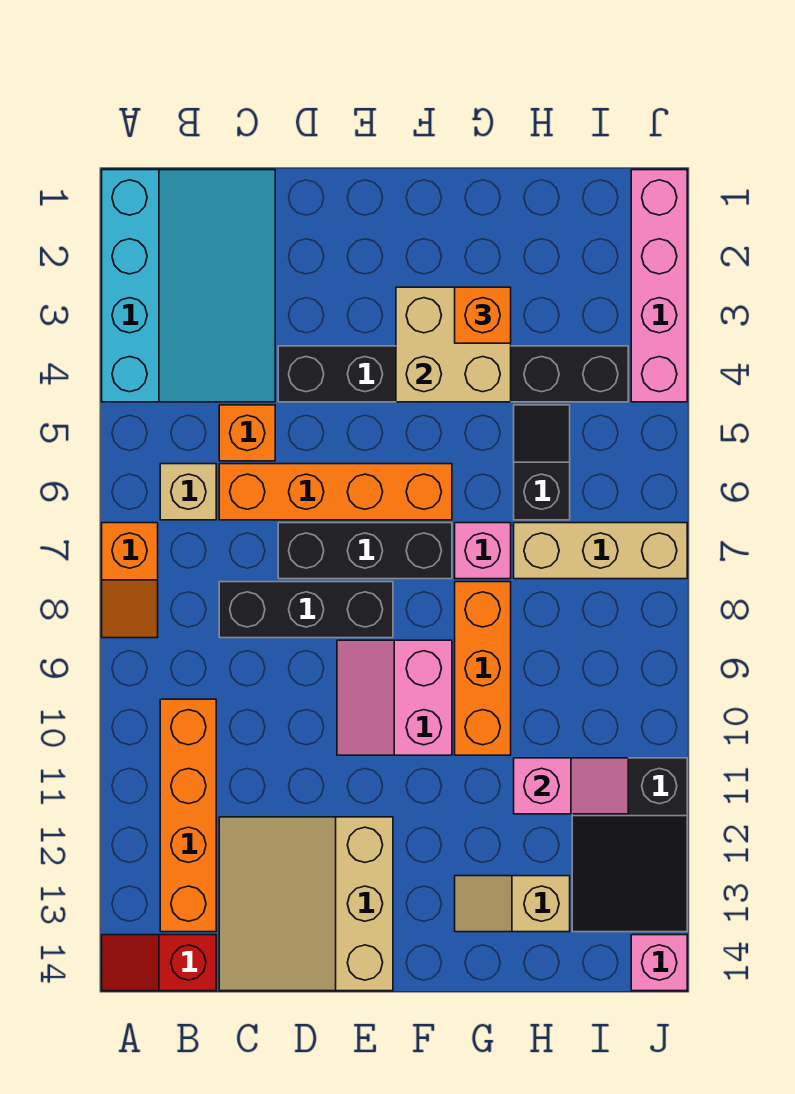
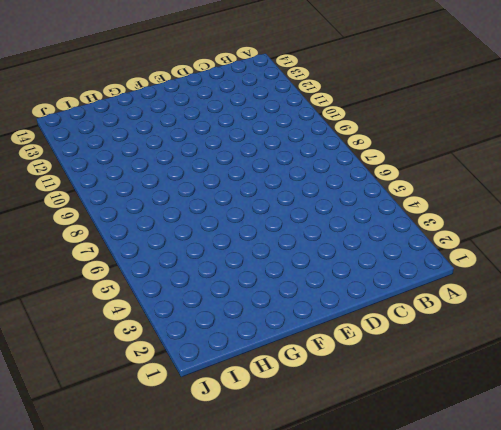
none -> cyan 3x4 slope [102,170,275,402]
none -> orange 1x2 slope [102,523,158,638]
none -> red 1x2 slope [102,935,216,991]

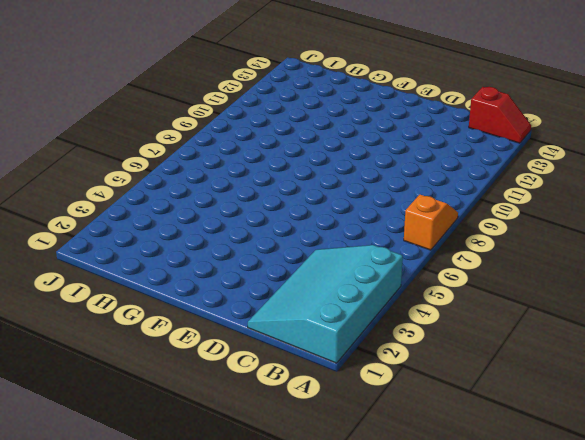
none -> tan 1x1 brick [160,464,216,520]
none -> orange 1x4 brick [160,699,216,932]
none -> orange 1x1 brick [219,405,275,461]

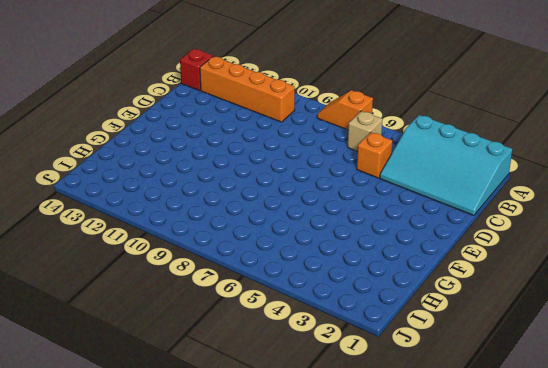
none -> orange 1x4 brick [219,464,452,520]
none -> black 1x3 brick [219,582,393,638]
none -> tan 3x3 slope [219,817,393,991]

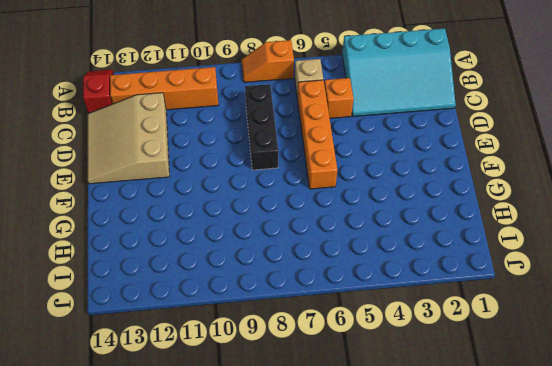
tan 3x3 slope [88,93,170,184] -> tan 3x3 slope turned to [219,817,393,991]
none -> black 1x6 brick [278,346,628,402]
none -> black 1x3 brick [278,523,452,579]
none -> pink 2x2 slope [337,640,452,755]

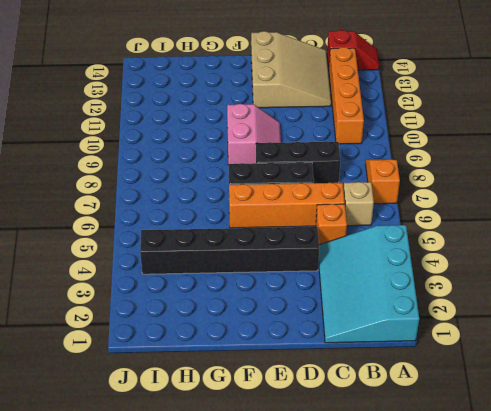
none -> pink 1x1 brick [455,523,511,579]
none -> orange 1x3 brick [455,582,511,755]
none -> tan 1x2 slope [455,876,570,932]

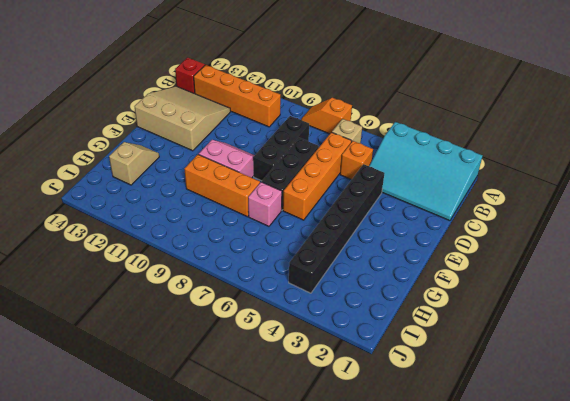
none -> black 1x2 slope [514,405,570,520]
none -> tan 1x3 brick [514,523,687,579]
none -> black 2x3 slope [572,758,687,932]

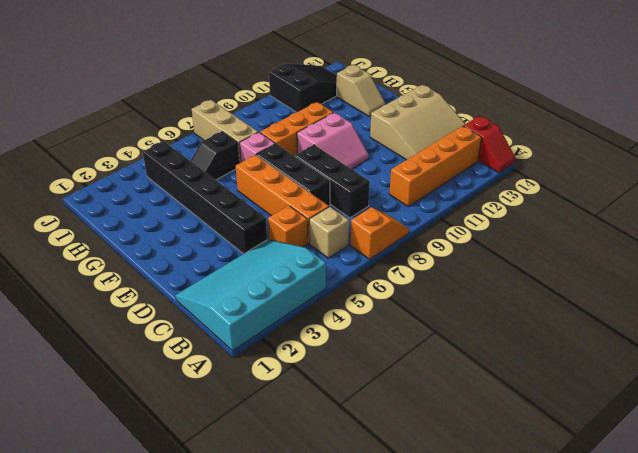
none -> pink 1x4 brick [631,170,687,402]
none -> pink 1x1 brick [631,935,687,991]
none -> tan 2x2 brick [396,287,511,402]

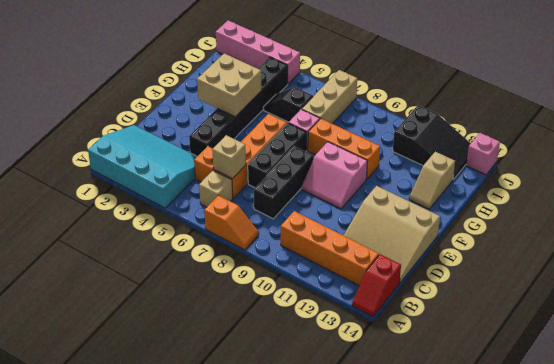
tan 1x1 brick [212,135,246,179] -> none
none -> pink 1x2 slope [514,758,628,814]
none -> orange 1x1 brick [455,287,511,343]

